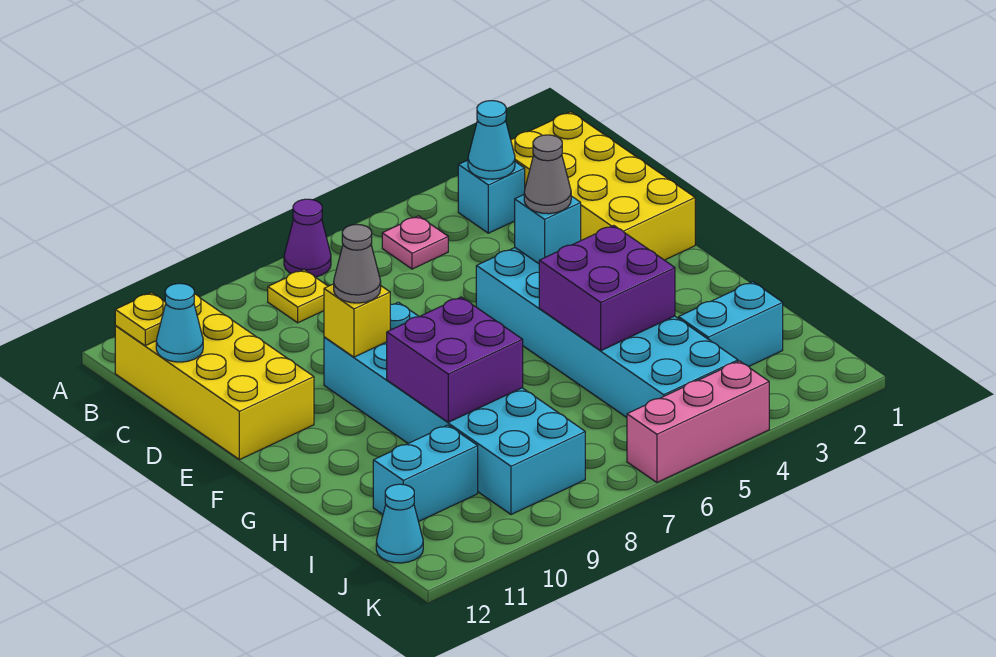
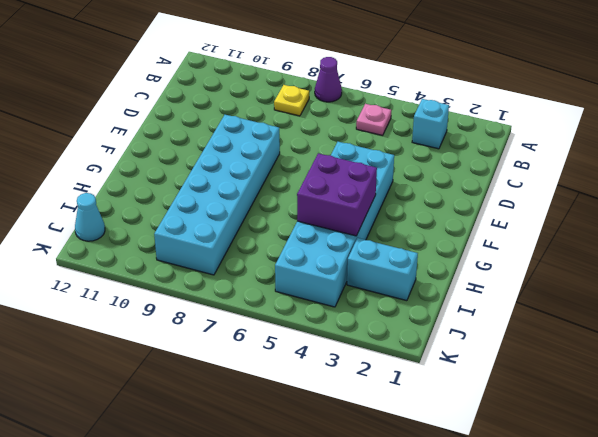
none -> yellow 2x4 brick [511,112,695,260]
none -> yellow 2x4 brick [115,294,314,460]
none -> cyan 1x2 brick [373,425,478,522]

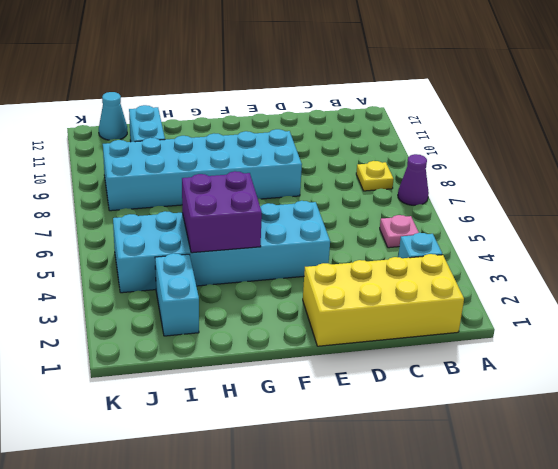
none -> yellow 2x4 brick [115,294,314,460]
none -> pink 1x3 brick [627,361,769,482]
none -> cyan 1x1 cone [468,101,515,179]

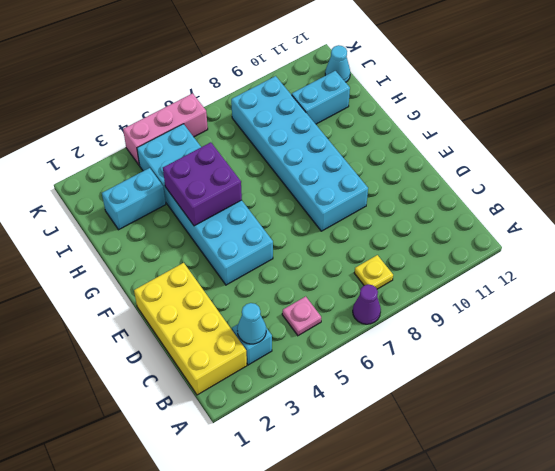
none -> yellow 2x4 brick [115,294,314,460]
none -> yellow 1x1 plate [115,293,166,346]
none -> cyan 1x1 cone [156,283,203,362]

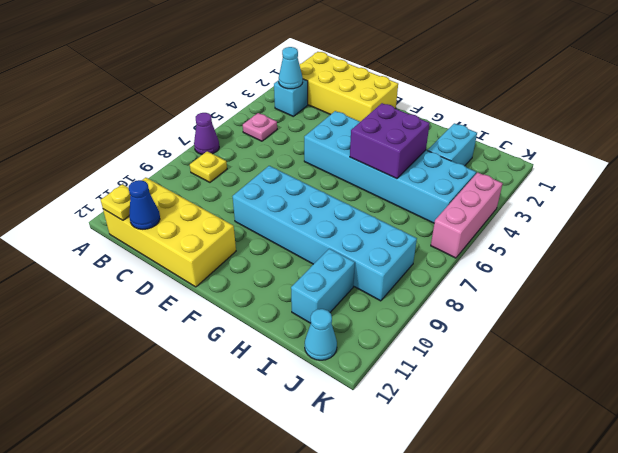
blue 1x1 cone [129,180,160,229] -> cyan 1x1 cone [156,283,203,362]
none -> cyan 1x1 brick [515,195,581,264]
none -> yellow 1x1 brick [324,284,390,357]
none -> purple 2x2 brick [387,297,523,422]

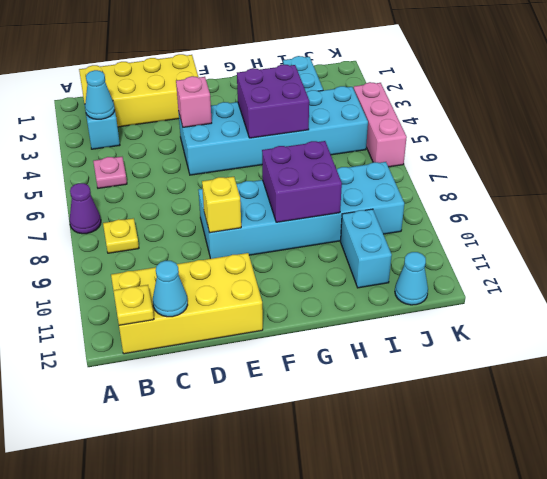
pink 1x1 brick [176,76,212,127] -> cyan 1x1 brick [515,195,581,264]
none -> grey 1x1 cone [524,135,571,214]
none -> grey 1x1 cone [334,224,381,303]

